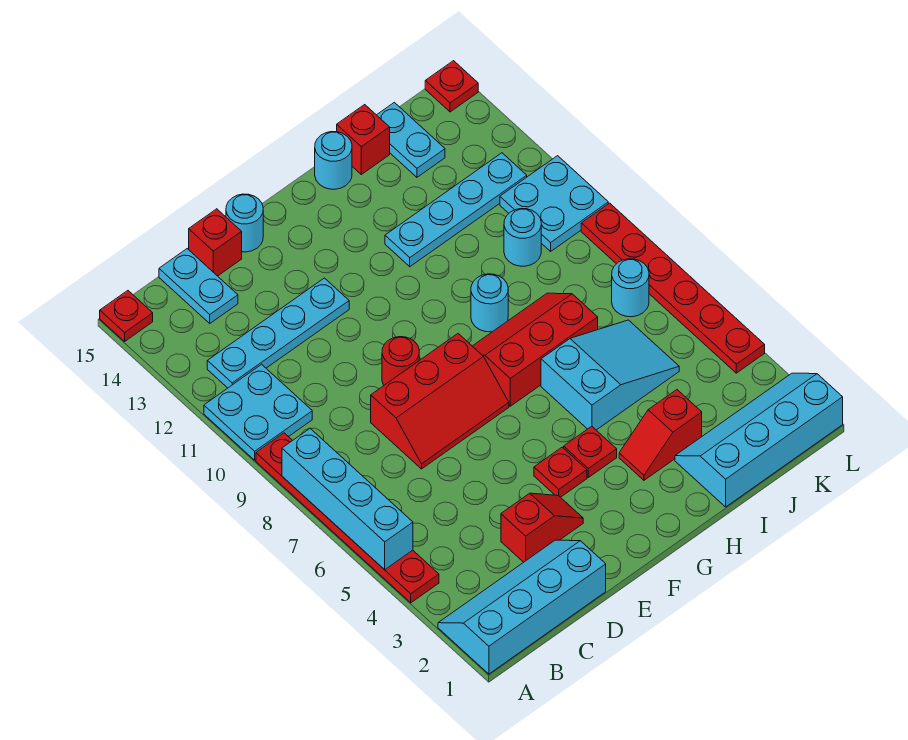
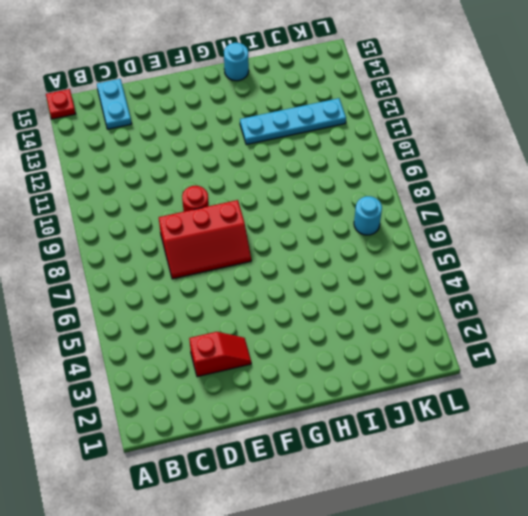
none -> cyan 2x4 slope [438,540,606,674]
none -> red 1x6 plate [256,433,439,603]
none -> cyan 2x2 plate [204,364,312,460]

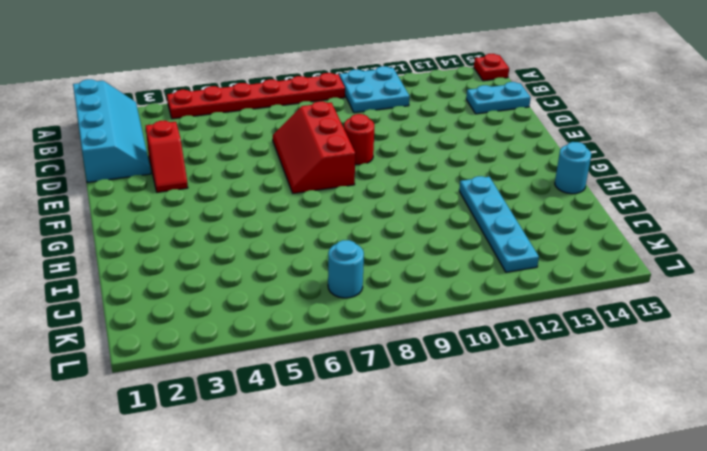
none -> cyan 1x4 plate [207,278,349,388]
none -> red 1x1 brick [189,209,242,276]
none -> cyan 1x1 round brick [226,194,263,252]

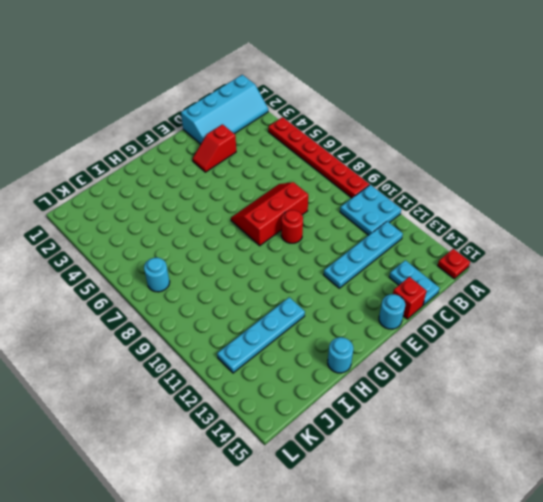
none -> red 1x1 plate [534,447,587,497]
none -> red 1x1 plate [564,426,617,477]
none -> red 2x3 slope [473,293,598,406]

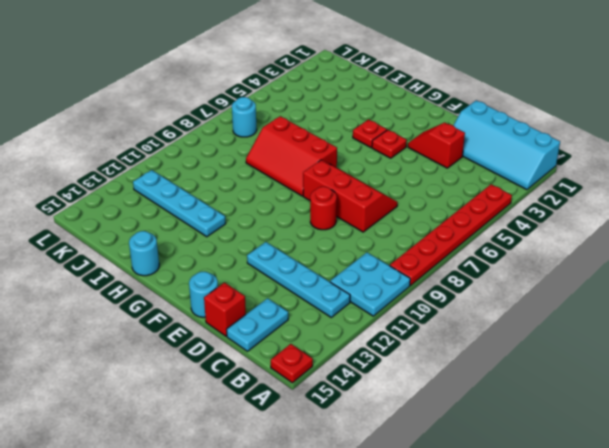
none -> red 1x2 slope [619,390,702,480]
none -> cyan 2x3 slope [541,320,679,430]
none -> cyan 1x1 round brick [471,274,508,332]

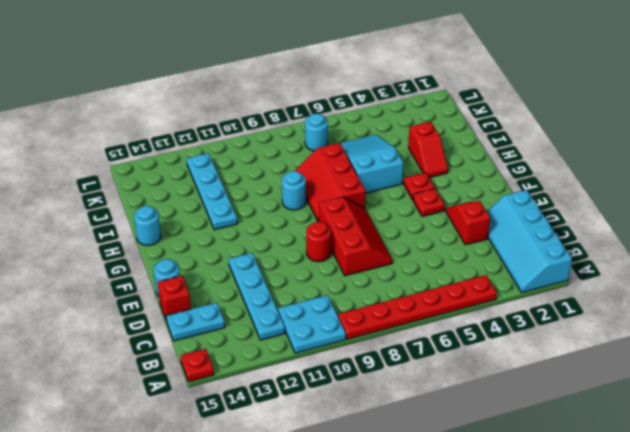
none -> cyan 2x4 slope [675,373,843,507]
none -> red 1x1 brick [337,105,390,174]
none -> cyan 1x1 round brick [504,208,541,266]

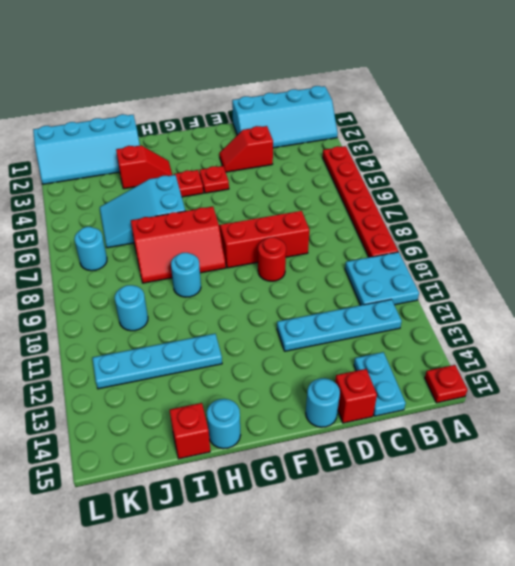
none -> cyan 1x2 plate [377,102,445,177]
none -> cyan 2x2 plate [500,156,608,251]
none -> red 1x6 plate [581,203,765,373]

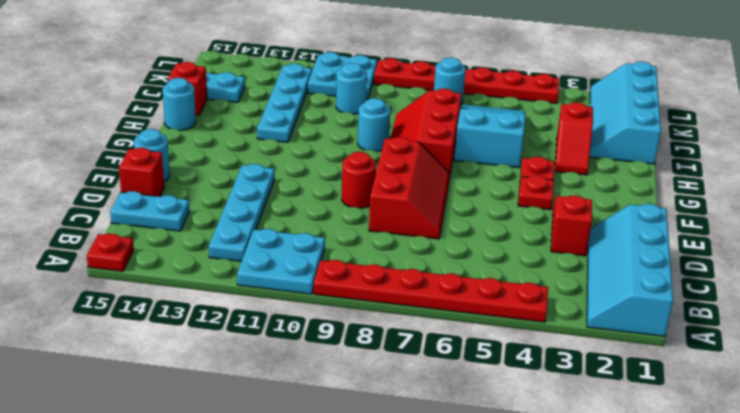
none -> red 1x1 plate [425,61,478,112]
none -> cyan 1x4 brick [282,429,413,570]

